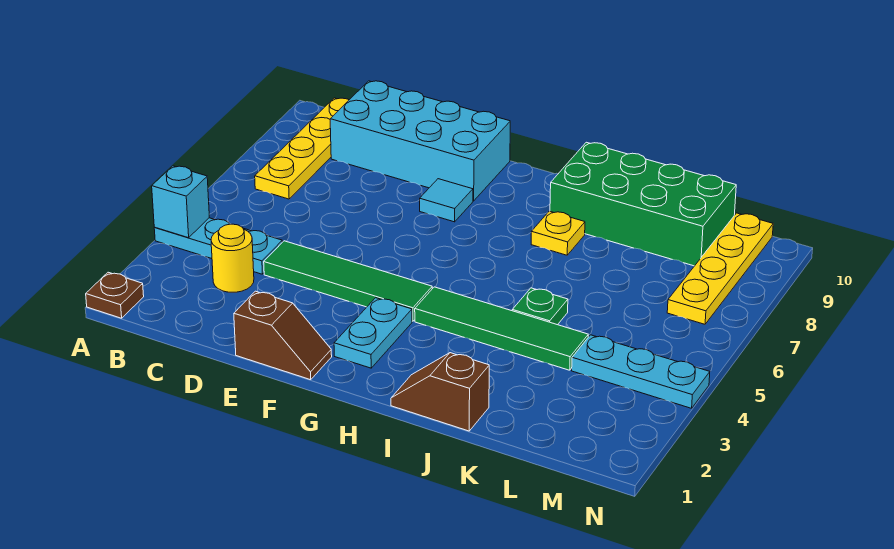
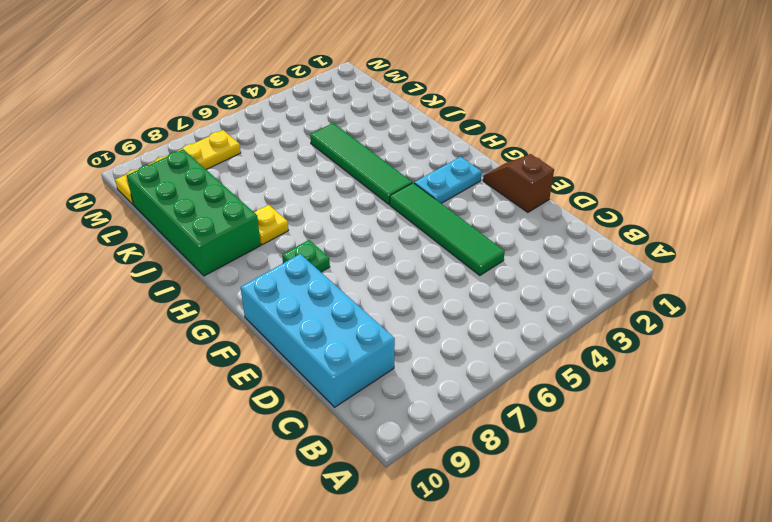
green 1x1 plate [282,240,330,272] -> green 1x1 plate moved to [512,288,568,325]
none -> brown 1x1 plate [86,272,144,318]
none -> cyan 1x3 plate [154,218,282,274]
none -> yellow 1x4 plate [255,98,349,199]

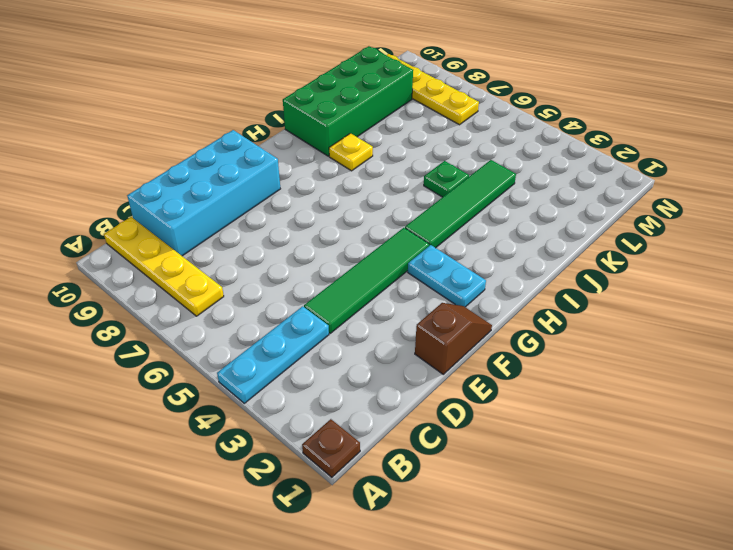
none -> yellow 1x1 round brick [211,224,254,292]
none -> cyan 1x1 tile [420,179,473,222]
none -> brown 1x2 slope [391,353,489,431]

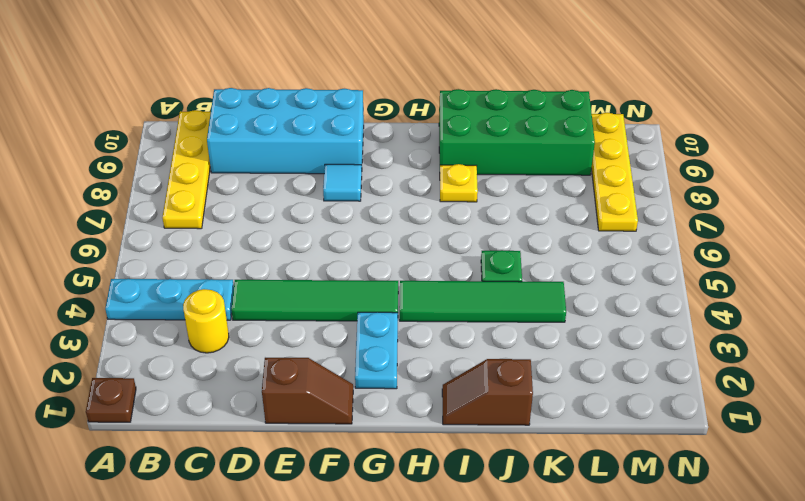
none -> cyan 1x3 plate [572,335,710,408]
none -> cyan 1x1 brick [152,166,209,238]

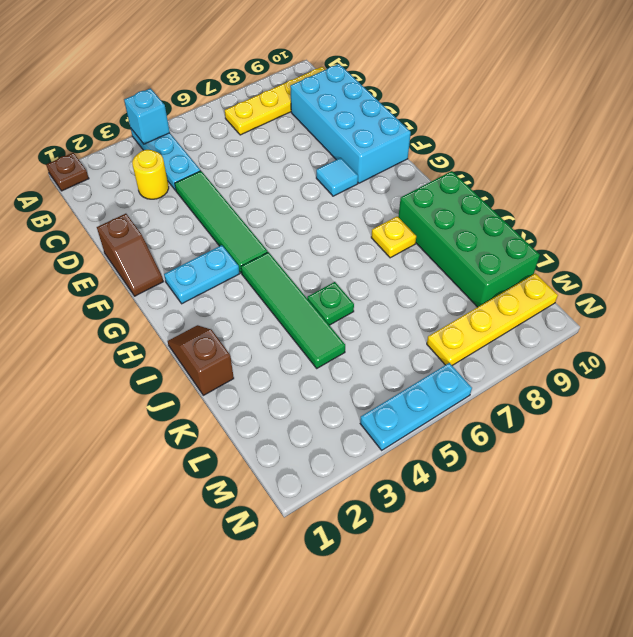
cyan 1x3 plate [360,363,472,450] -> cyan 1x3 plate turned to [572,335,710,408]

